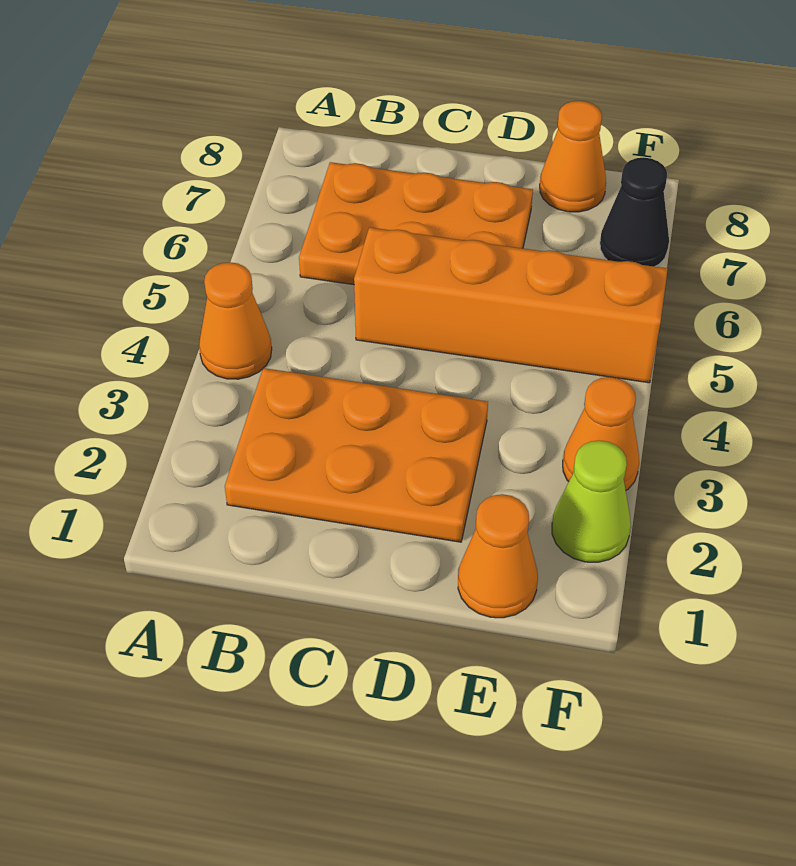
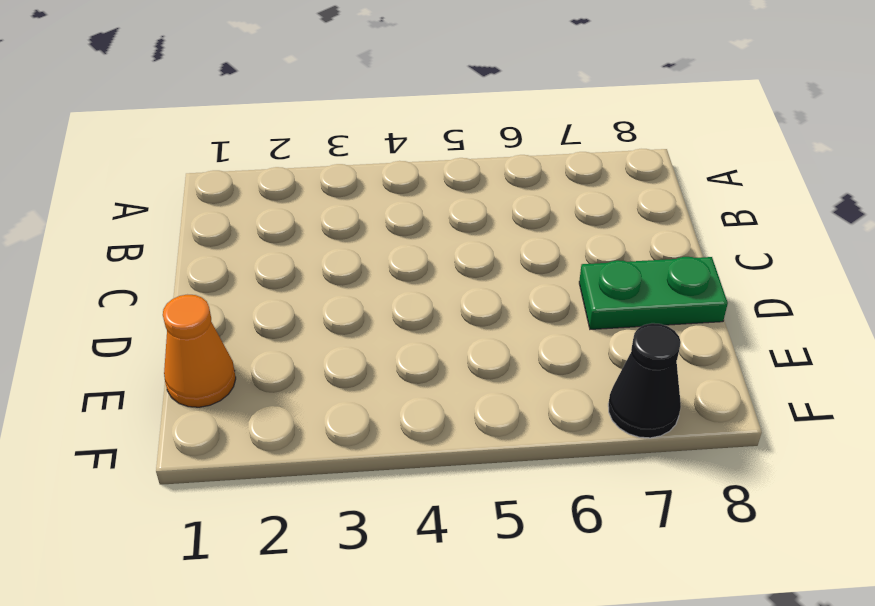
green 1x2 plate [579,257,728,329] -> orange 2x3 plate [299,162,533,285]
none -> orange 1x1 cone [199,262,272,379]
none -> orange 2x3 plate [225,368,488,542]

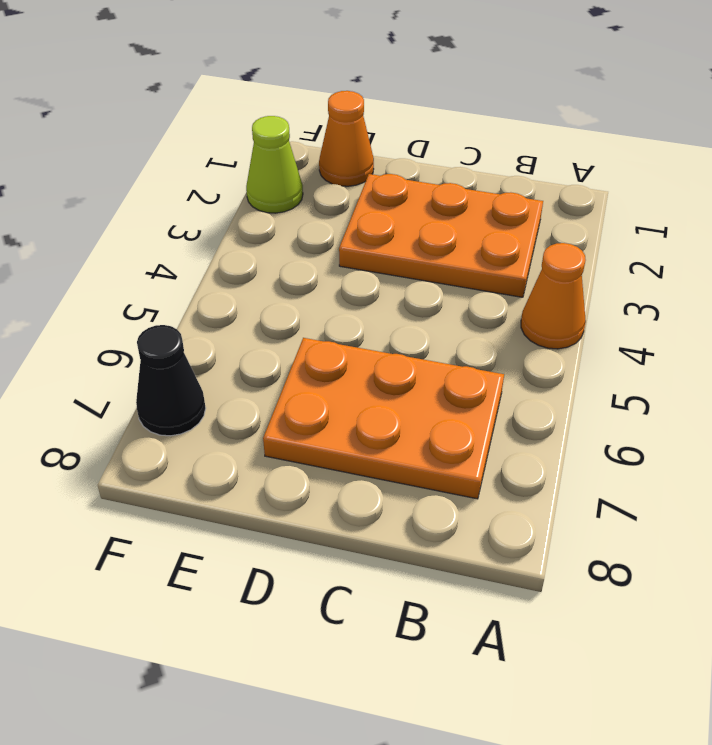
none -> orange 1x4 brick [354,227,668,383]
none -> orange 1x1 cone [540,101,606,212]

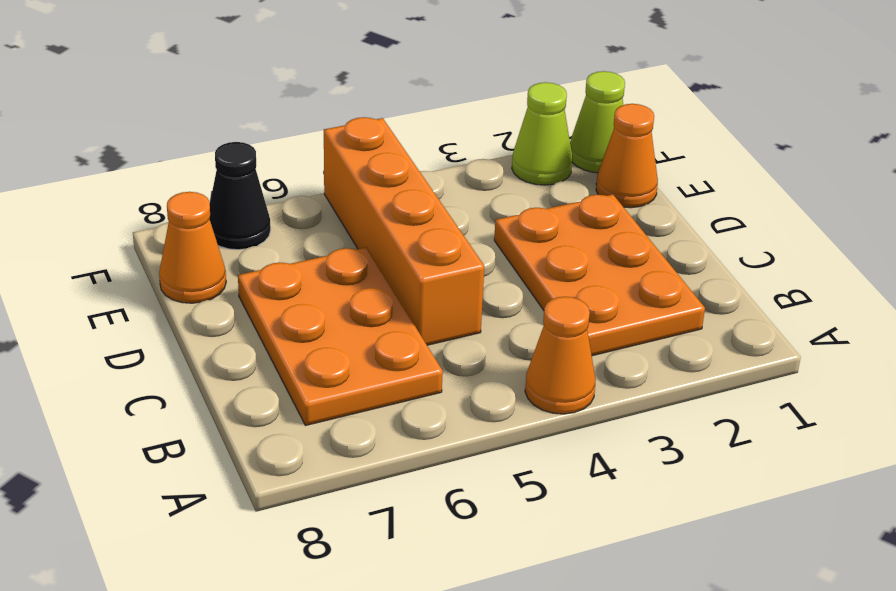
lime 1x1 cone [570,71,625,173] -> none
none -> orange 1x1 cone [563,377,639,490]

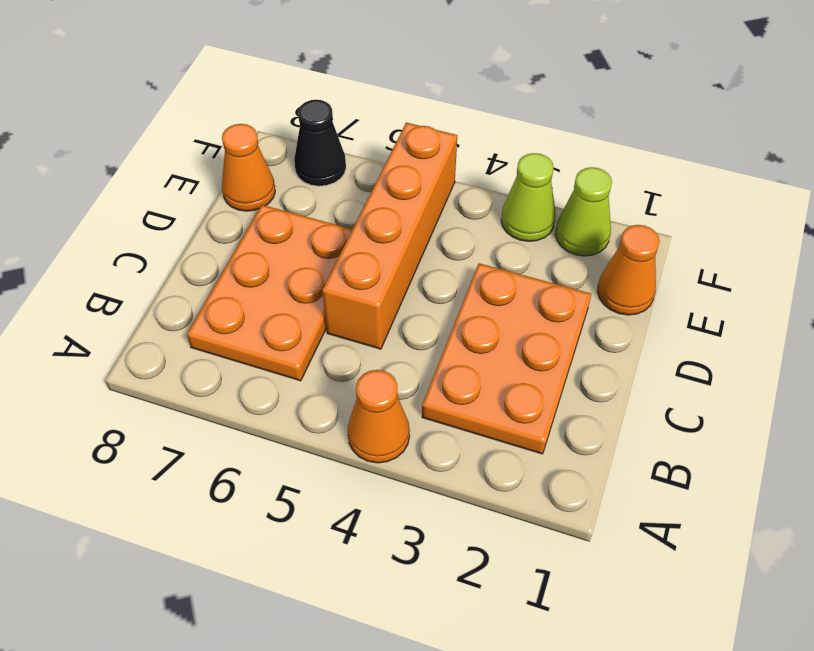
lime 1x1 cone [501,153,556,241] -> orange 1x1 cone [563,377,639,490]

